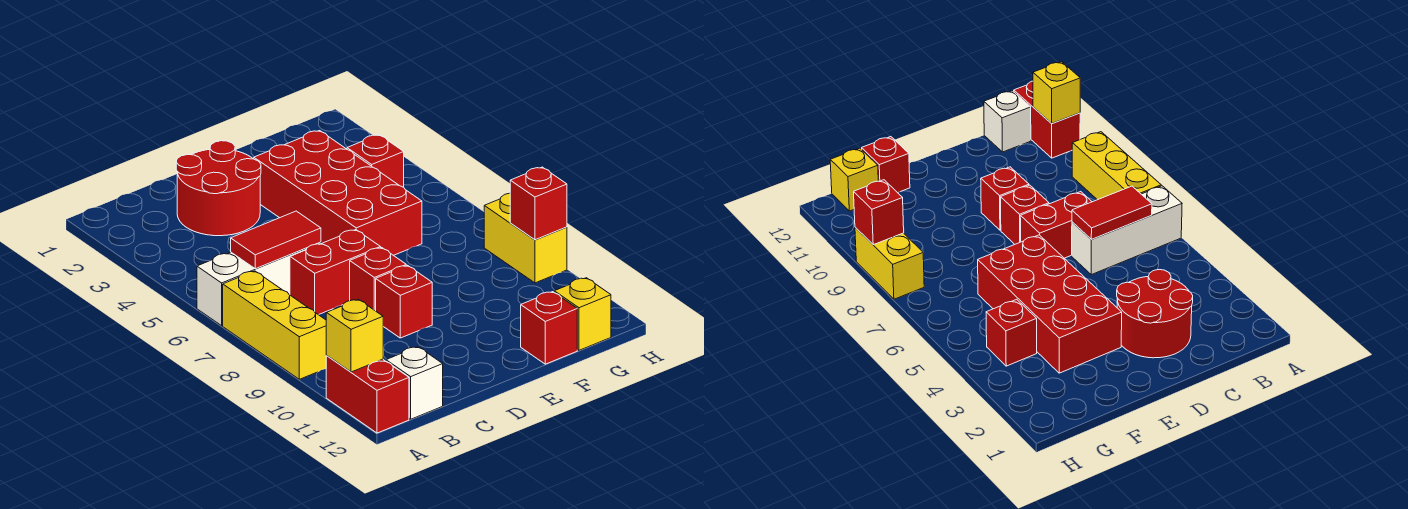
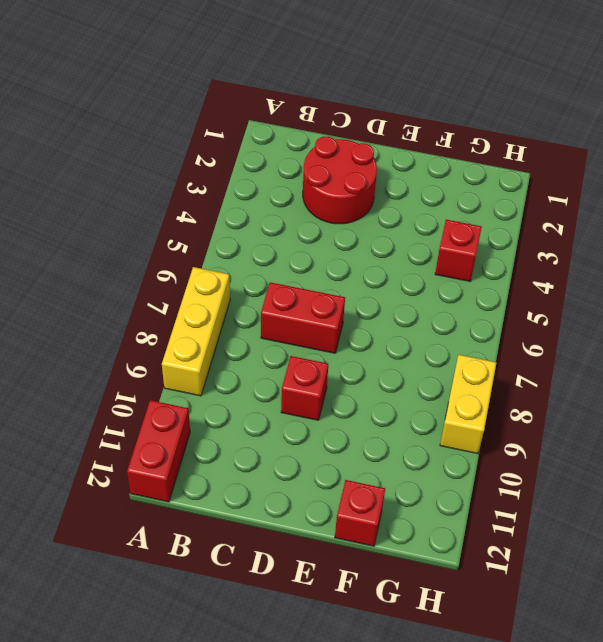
none -> white 1x3 brick [197,242,321,326]
none -> white 1x1 brick [386,347,443,419]
none -> red 1x1 brick [350,248,406,311]

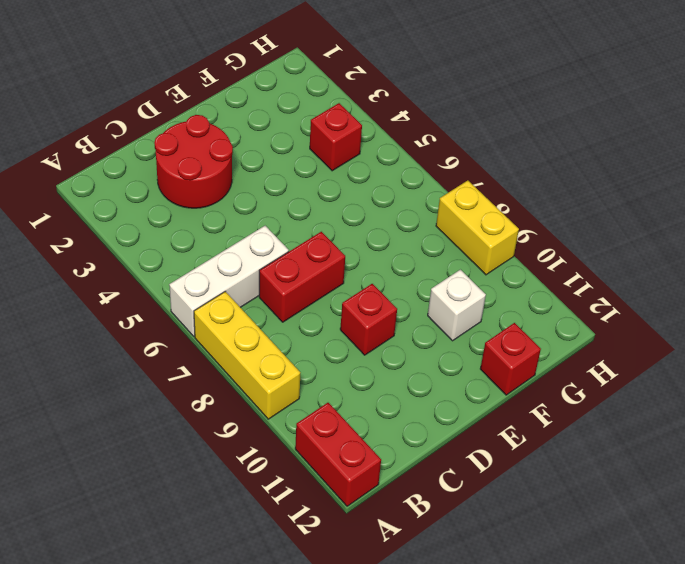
white 1x1 brick [428,270,486,341] -> white 1x1 brick moved to [386,347,443,419]
none -> red 1x1 brick [350,248,406,311]
none -> red 2x4 brick [254,131,422,255]
none -> yellow 1x1 brick [554,278,611,350]

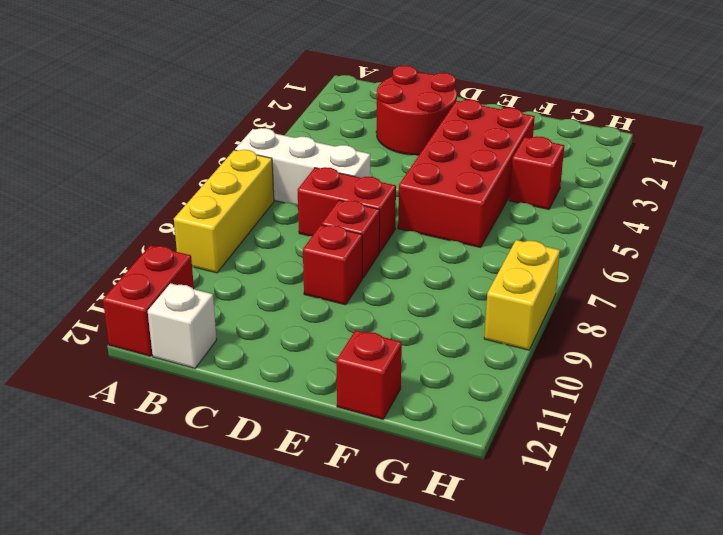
none -> yellow 1x1 brick [554,278,611,350]
none -> yellow 1x1 brick [326,299,383,372]
none -> red 1x2 tile [231,211,321,269]

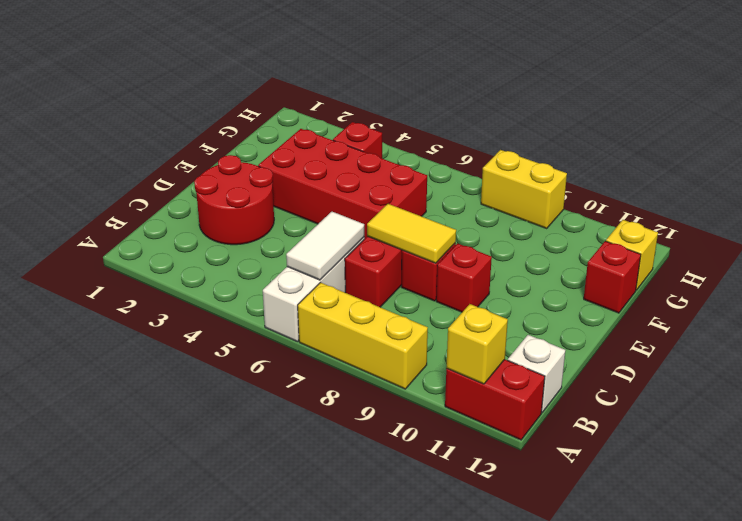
white 1x2 tile [286,212,364,280] -> red 1x2 tile [231,211,321,269]
yellow 1x2 tile [367,204,456,263] -> none
none -> red 1x1 brick [510,167,567,240]

